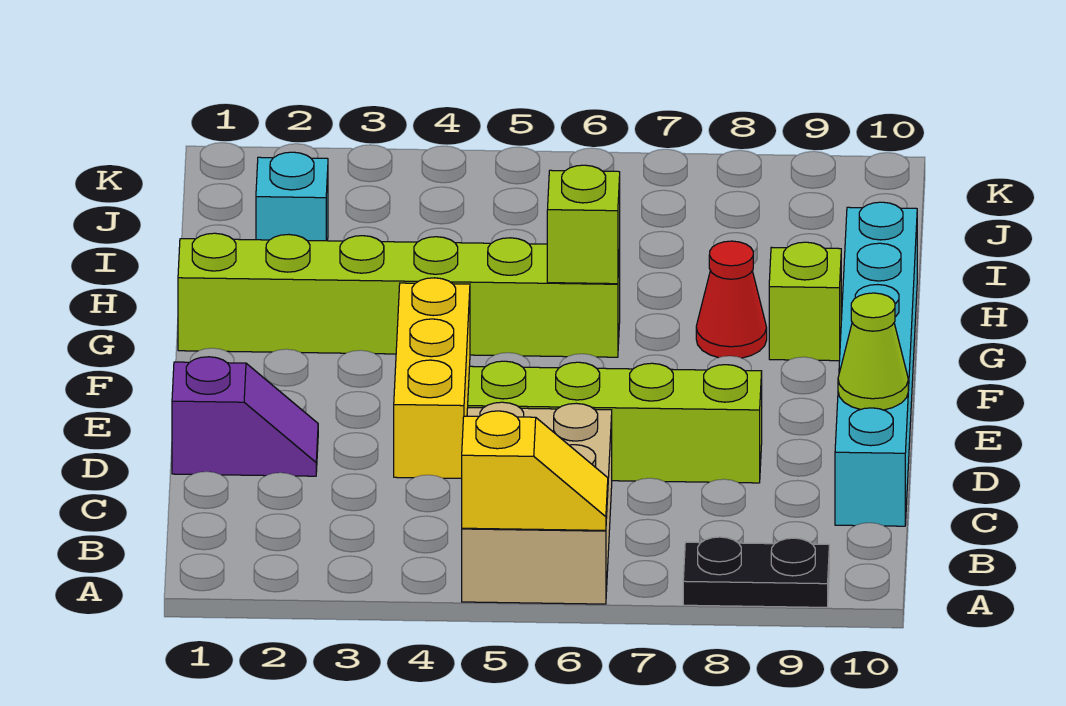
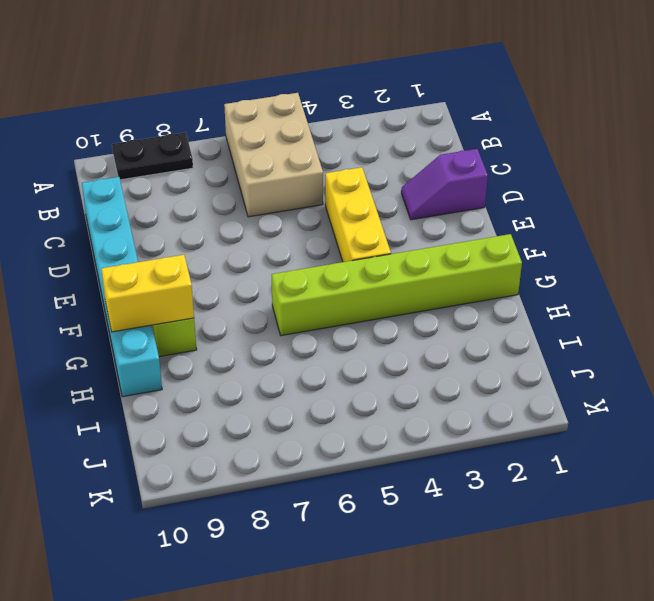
yellow 1x2 brick [101,255,194,332] -> none
none -> lime 1x4 brick [468,361,762,483]
none -> red 1x1 cone [696,241,767,358]
none -> cyan 1x1 brick [256,152,328,241]

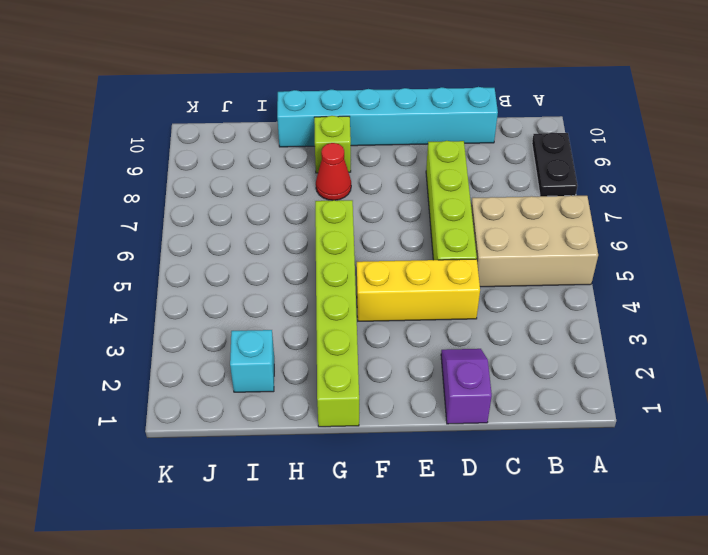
none -> yellow 1x2 slope [462,411,608,530]
none -> lime 1x1 cone [838,293,908,410]
none -> lime 1x1 brick [547,165,620,284]

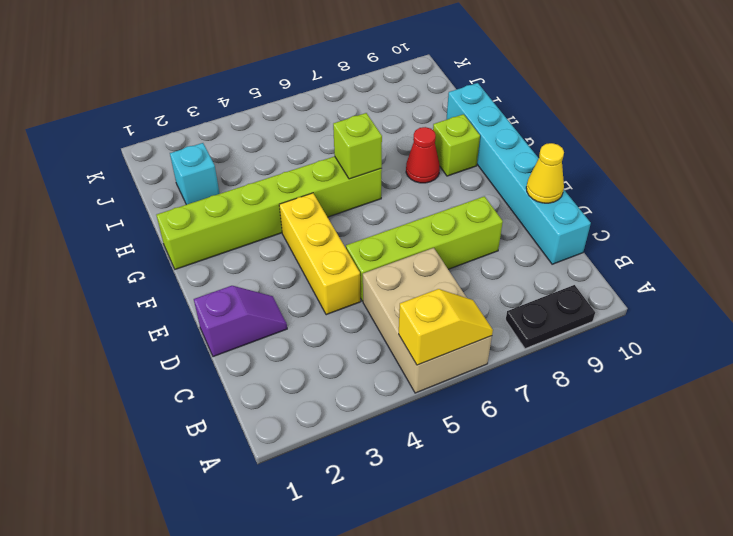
yellow 1x1 cone [526,143,564,203] -> lime 1x1 cone [838,293,908,410]

